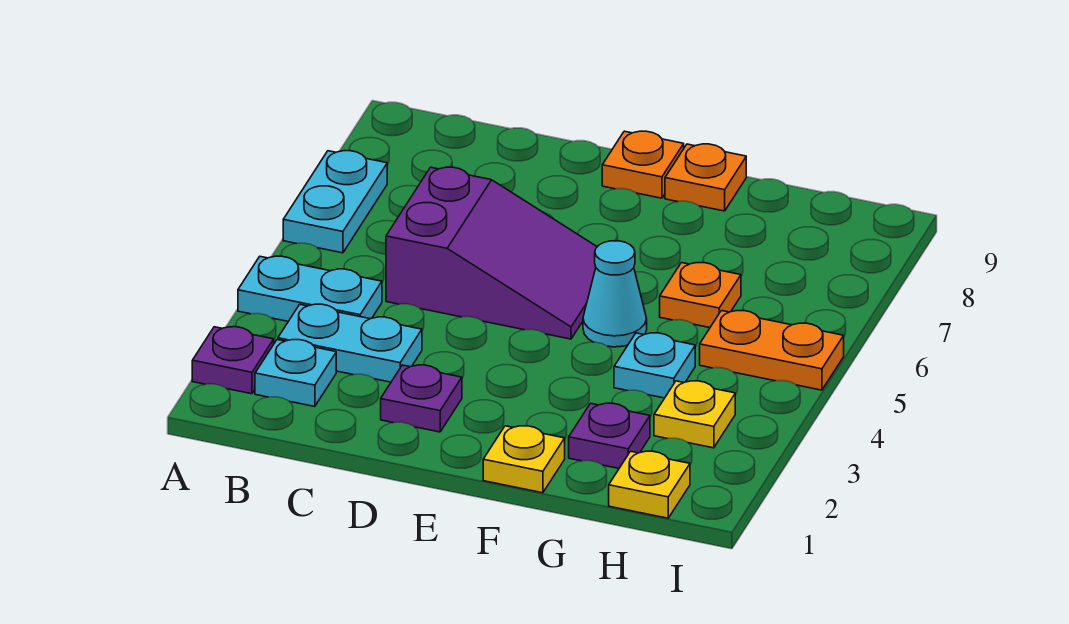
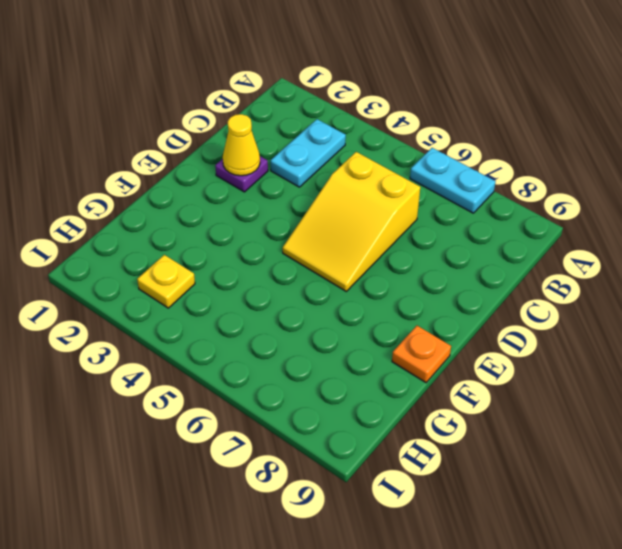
yellow 2x3 slope [283,152,420,291] -> purple 2x3 slope [386,167,597,339]
yellow 1x1 cone [223,114,260,176] -> none
none -> purple 1x1 plate [192,327,274,394]
none -> cyan 1x2 plate [238,256,382,321]
none -> cyan 1x1 plate [255,340,336,407]

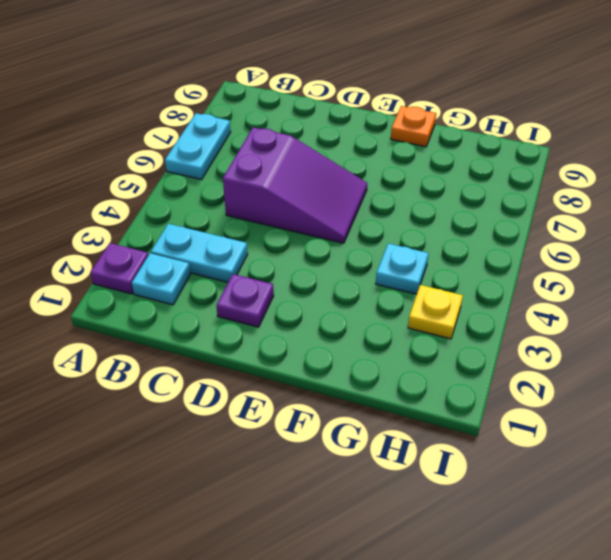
none -> cyan 1x2 plate [238,256,382,321]
none -> orange 1x1 plate [602,131,684,198]
none -> yellow 1x1 plate [483,426,565,493]

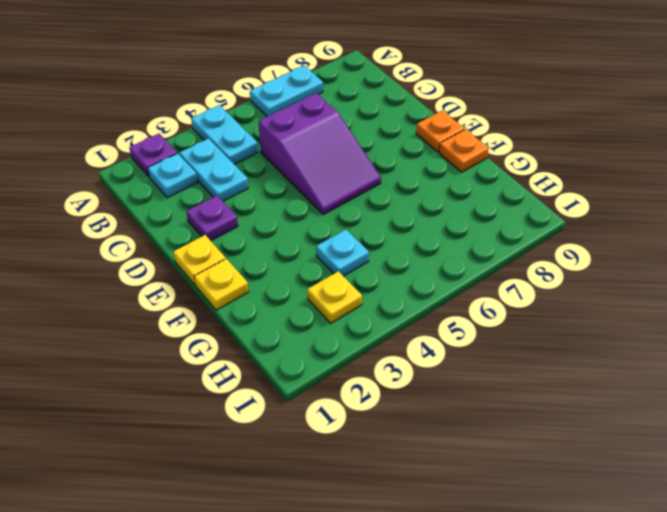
yellow 1x1 plate [173,235,226,284] -> yellow 1x1 plate moved to [609,451,690,518]
none -> cyan 1x1 cone [583,241,647,347]
none -> purple 1x1 plate [569,403,650,468]
none -> orange 1x1 plate [660,263,741,328]

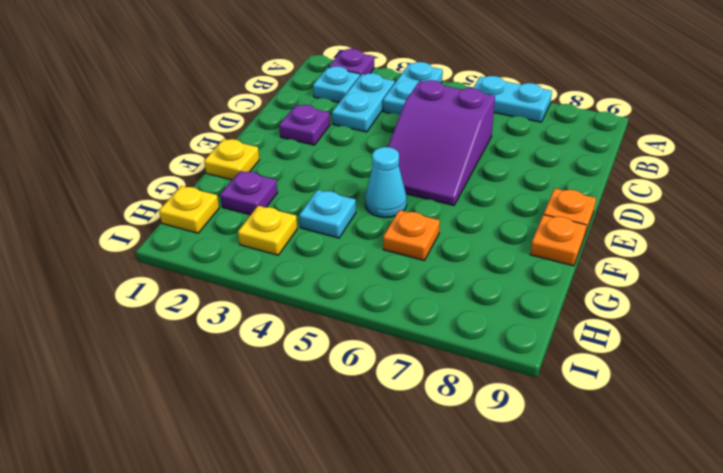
none -> orange 1x2 plate [700,311,844,390]

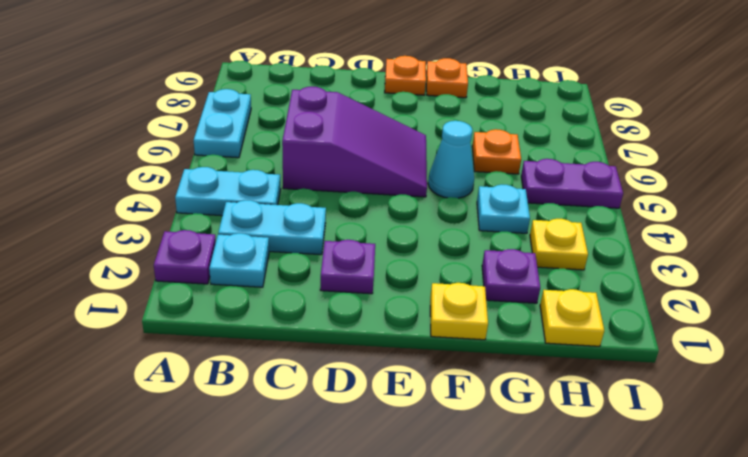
purple 1x2 plate [521,159,623,208] -> orange 1x2 plate [700,311,844,390]

